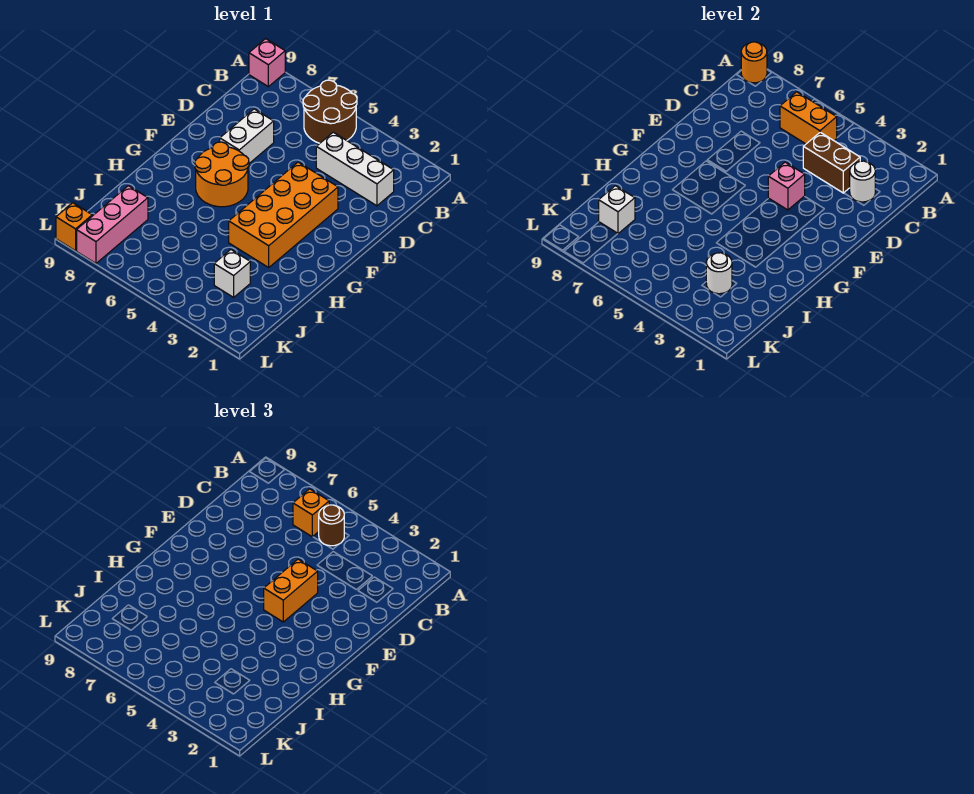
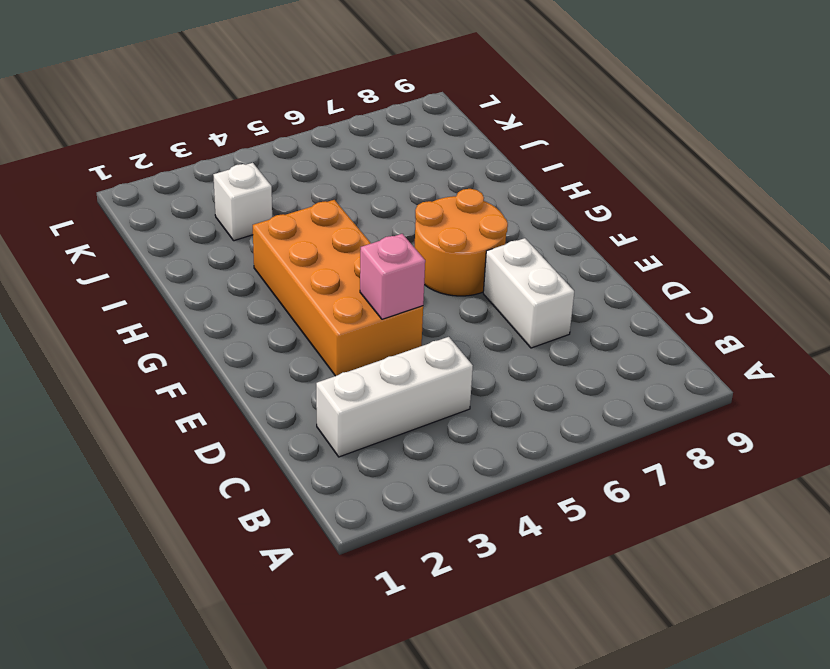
none -> brown 2x2 round brick [303,80,357,143]
none -> pink 1x1 brick [249,39,285,87]
none -> pink 1x3 brick [77,186,148,263]

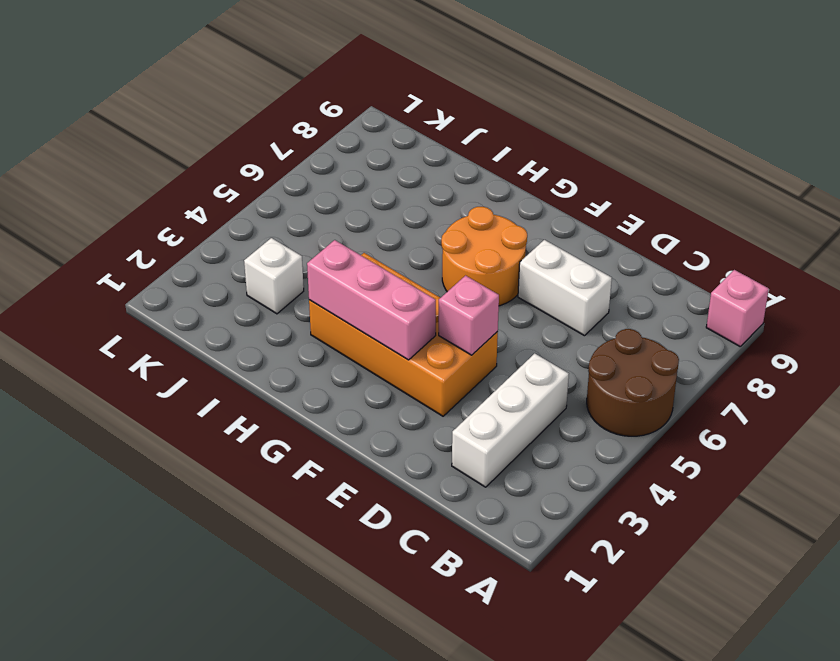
pink 1x3 brick [307,240,436,360] -> pink 1x3 brick moved to [77,186,148,263]
none -> orange 1x1 brick [56,203,92,251]
none -> orange 1x1 round brick [741,42,767,83]
none -> orange 1x2 brick [780,92,837,144]

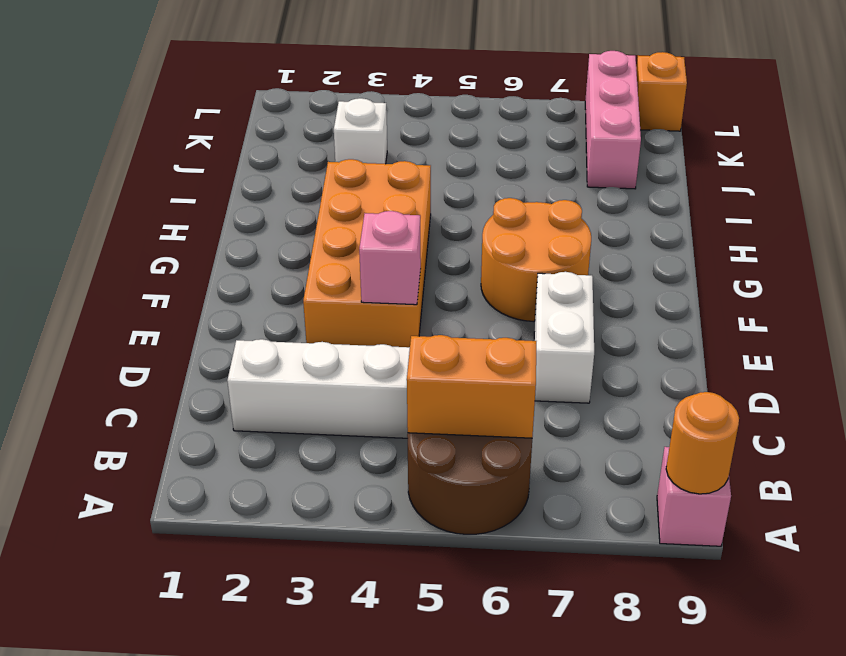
none -> white 1x1 round brick [850,161,875,202]
none -> brown 1x2 brick [803,132,860,193]
none -> white 1x1 round brick [706,253,732,294]

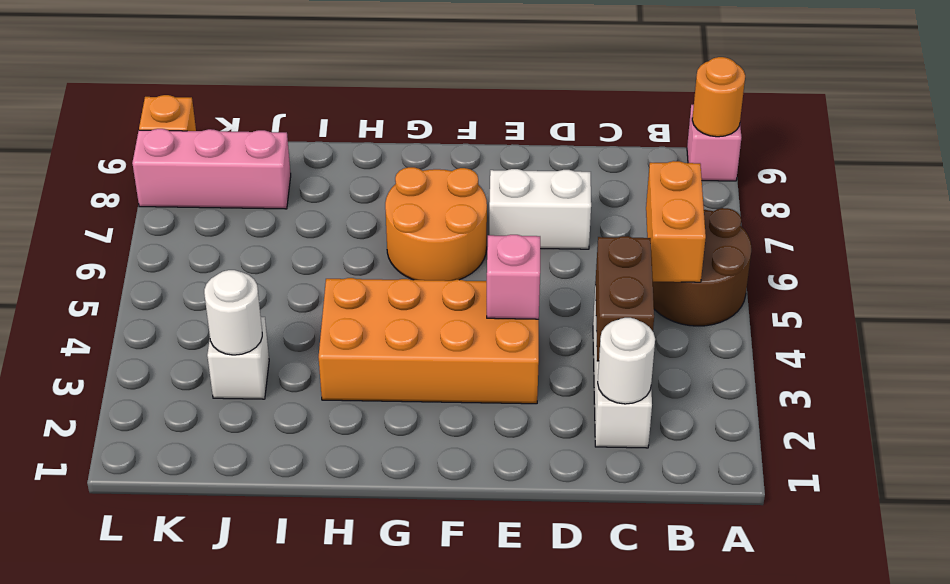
none -> white 1x1 brick [599,186,635,234]
none -> brown 1x1 round brick [319,505,344,546]
none -> orange 1x1 brick [293,489,329,537]

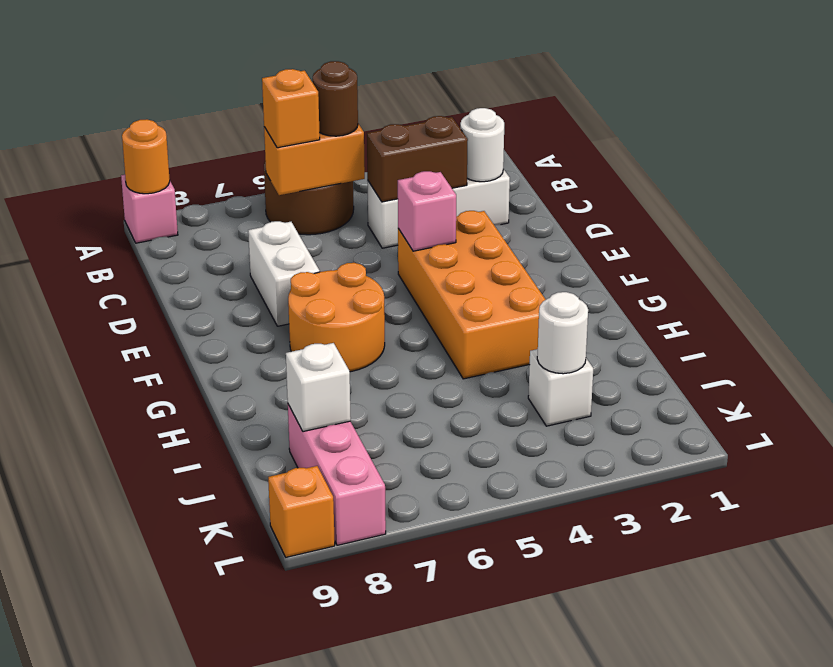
none -> orange 1x2 brick [264,559,318,622]

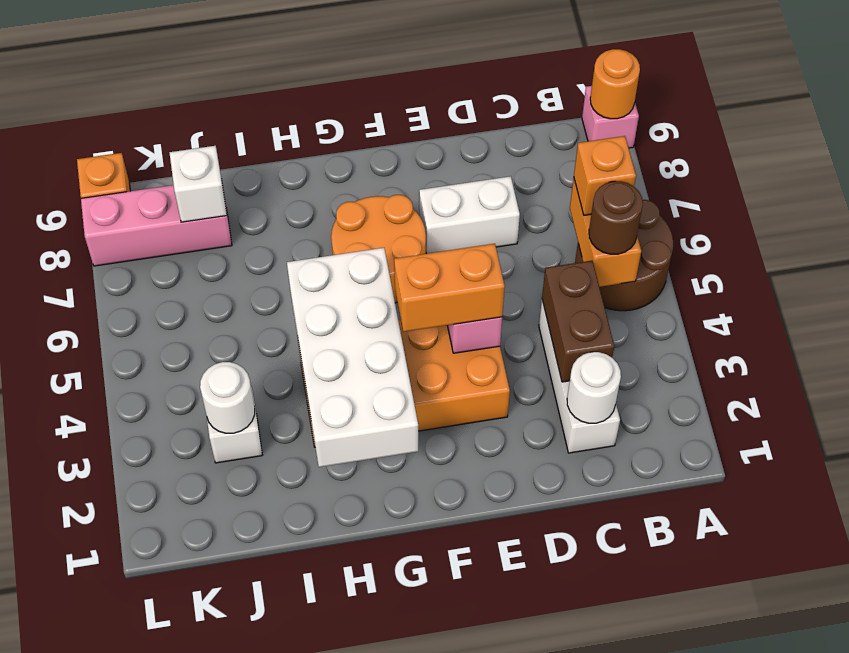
white 2x4 brick [287,248,418,467] -> none

